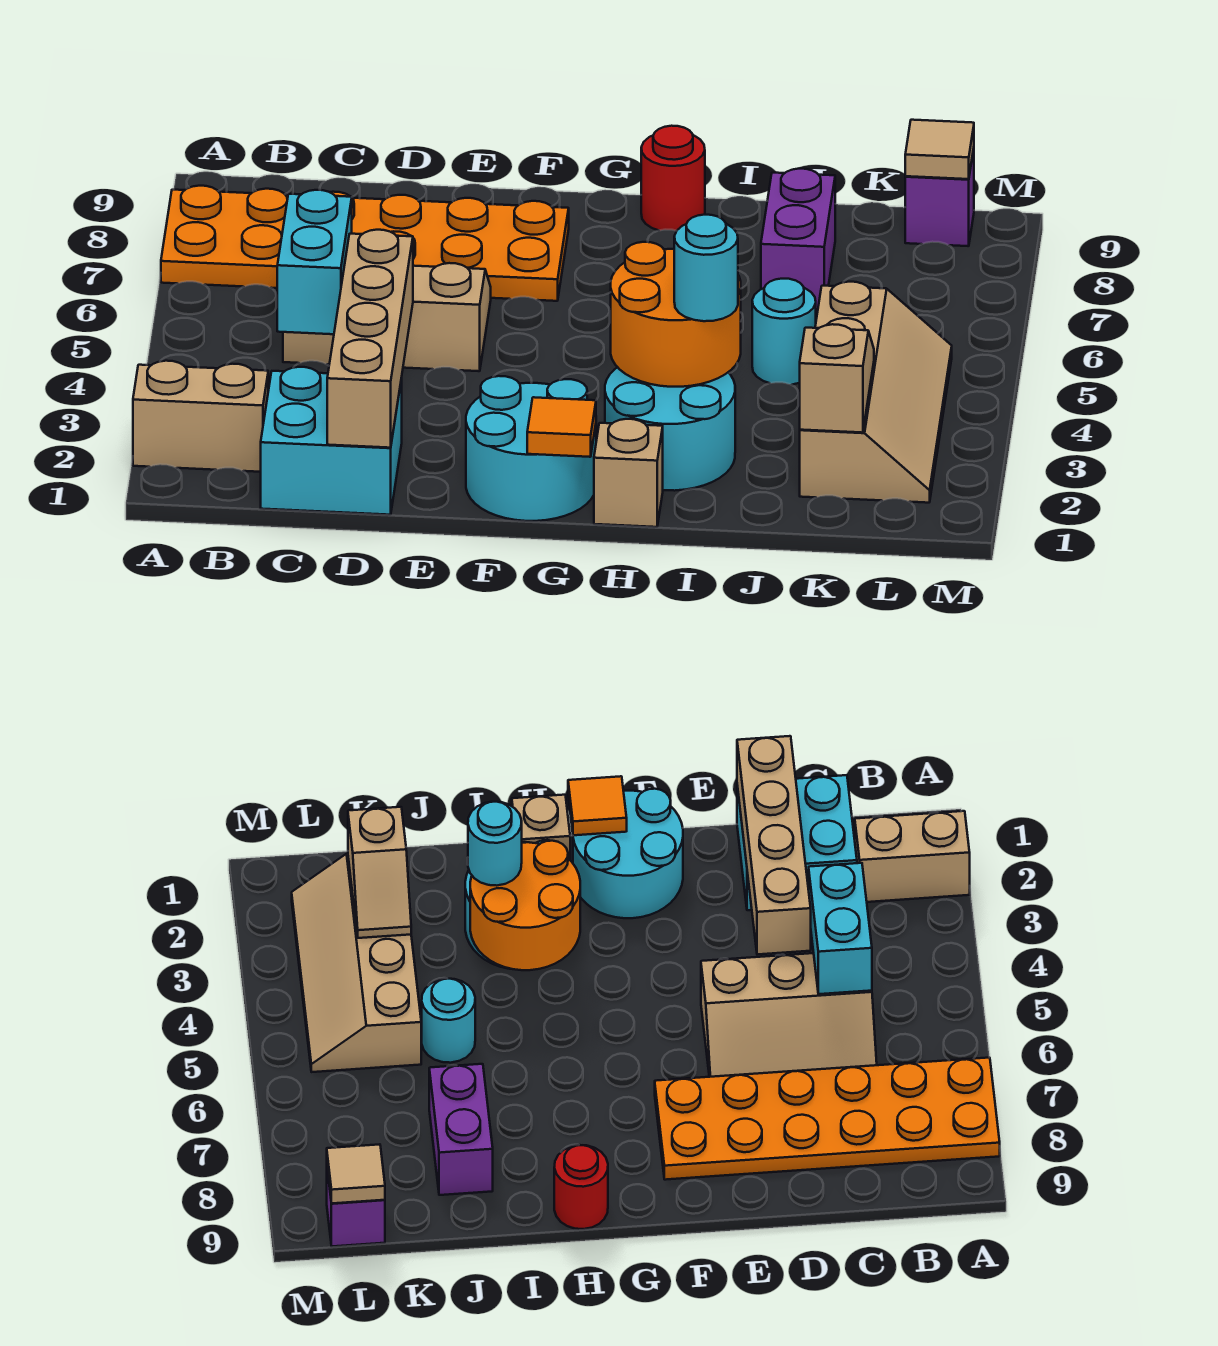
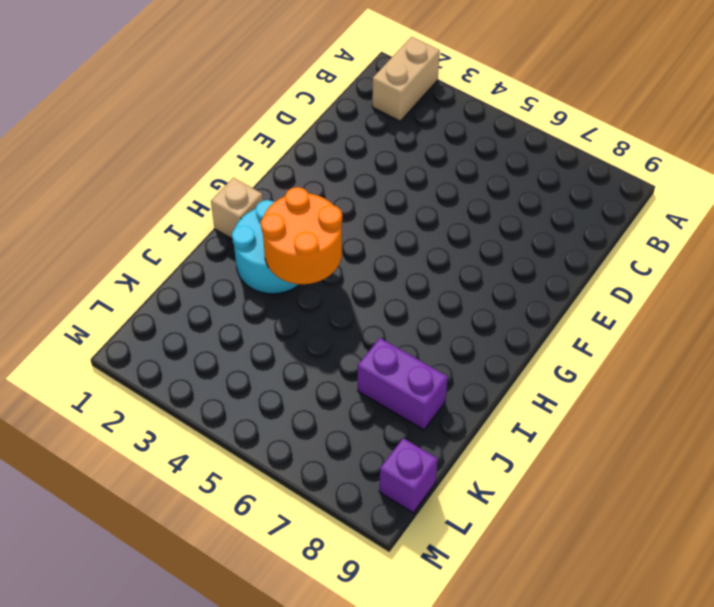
none -> orange 2x6 plate [161,186,569,301]
none -> cyan 2x2 brick [261,367,402,515]
none -> tan 2x3 slope [283,263,491,371]

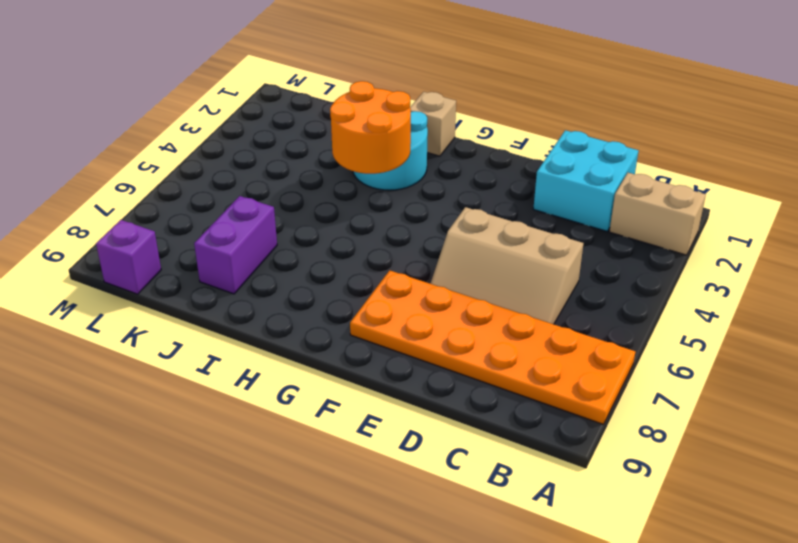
none -> cyan 2x2 round brick [466,376,596,521]
none -> red 1x1 round brick [641,126,705,231]
none -> cyan 1x1 round brick [752,279,816,385]

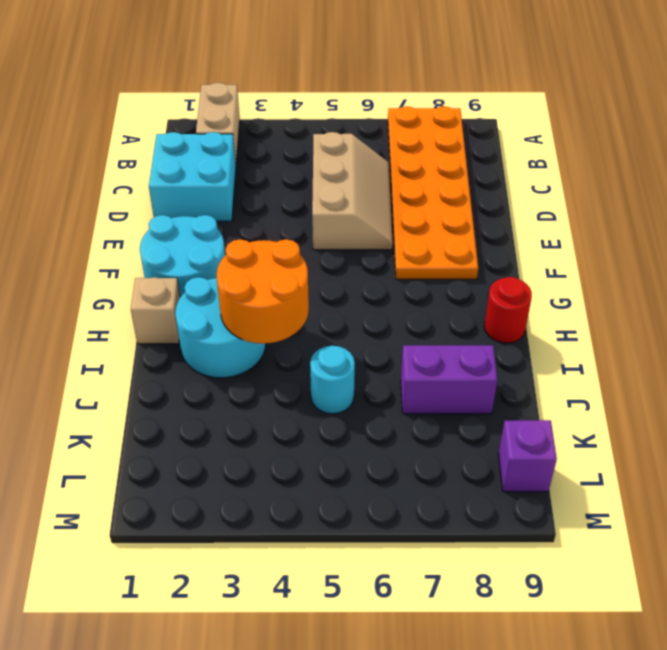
none -> tan 2x4 slope [800,282,952,503]
none -> cyan 1x2 brick [277,190,352,334]
none -> tan 1x4 brick [327,230,413,448]

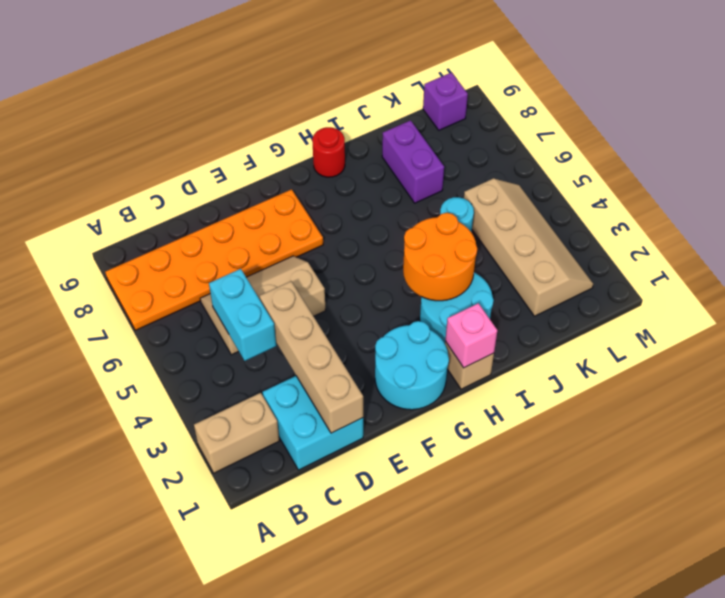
pink 1x1 brick [445,303,497,368] -> none
none -> orange 1x1 tile [527,397,596,457]
none -> tan 1x2 slope [800,324,874,433]
none -> tan 1x1 tile [905,120,974,179]

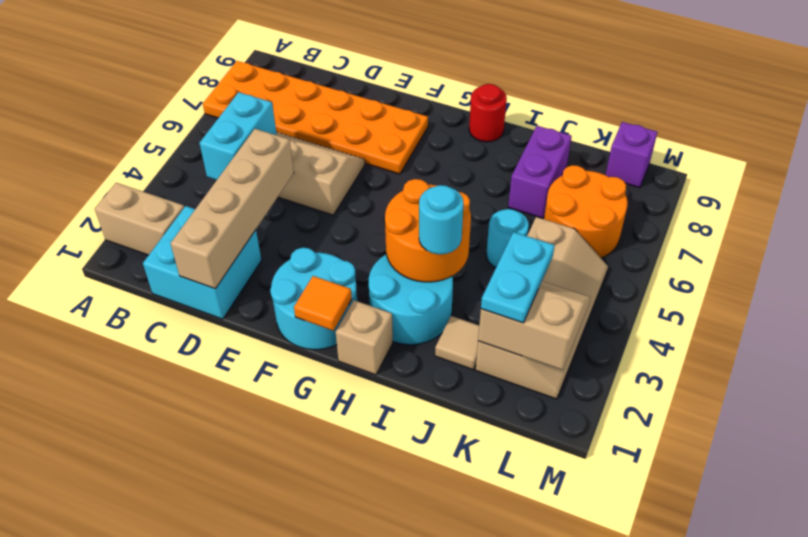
tan 1x1 tile [435,316,479,370] -> tan 1x1 tile moved to [905,120,974,179]
tan 2x2 slope [478,282,591,370] -> tan 1x2 slope [800,324,874,433]
cyan 1x2 plate [481,232,555,323] -> none
orange 2x2 round brick [544,165,628,258] -> none

